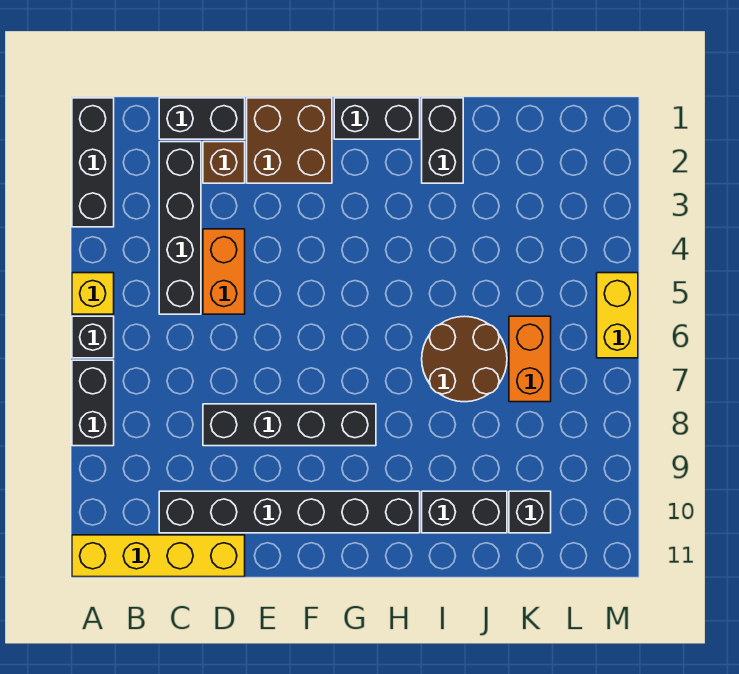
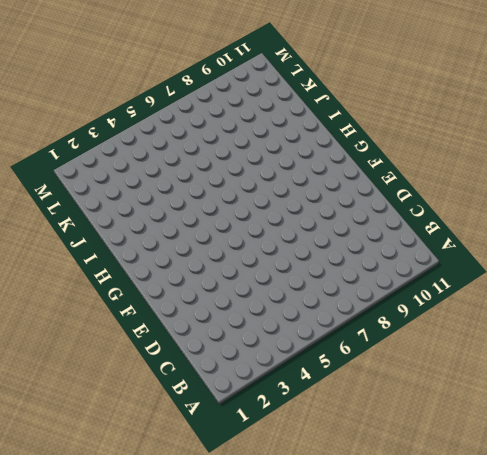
none -> black 1x3 brick [72,98,114,227]
none -> yellow 1x1 brick [72,273,114,314]
none -> black 1x1 brick [72,316,114,358]

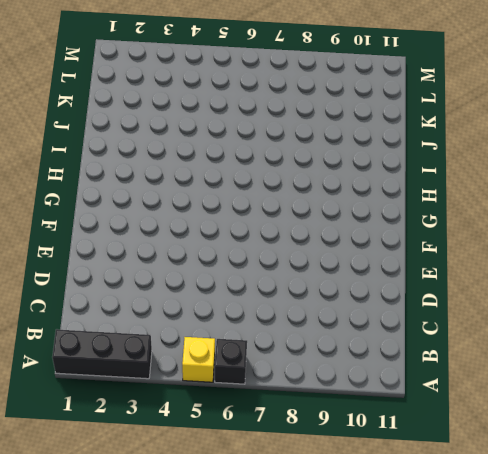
none -> black 1x2 brick [72,360,114,446]
none -> yellow 1x4 brick [72,535,245,577]
none -> black 1x2 brick [159,98,245,139]

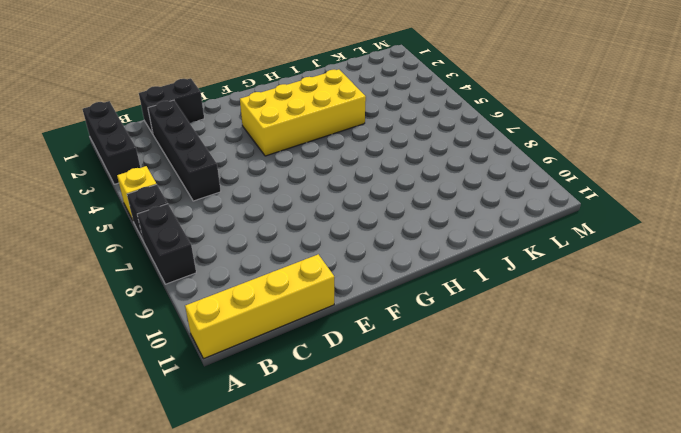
yellow 2x4 brick [240,69,366,156] -> none
none -> black 1x6 brick [159,491,420,533]
none -> brown 1x1 brick [203,142,245,183]
none -> orange 1x2 brick [203,229,245,314]

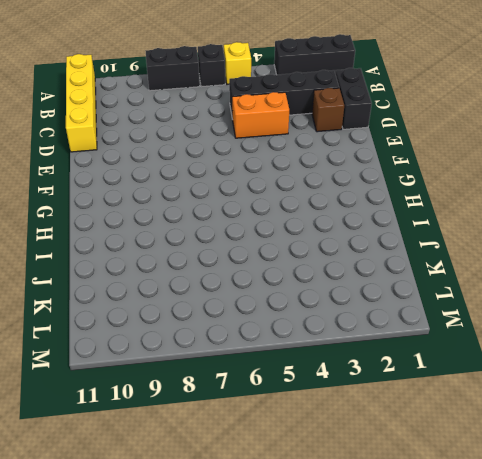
none -> black 1x6 brick [159,491,420,533]
none -> black 1x4 brick [203,404,376,446]
none -> brown 2x2 brick [247,98,332,183]

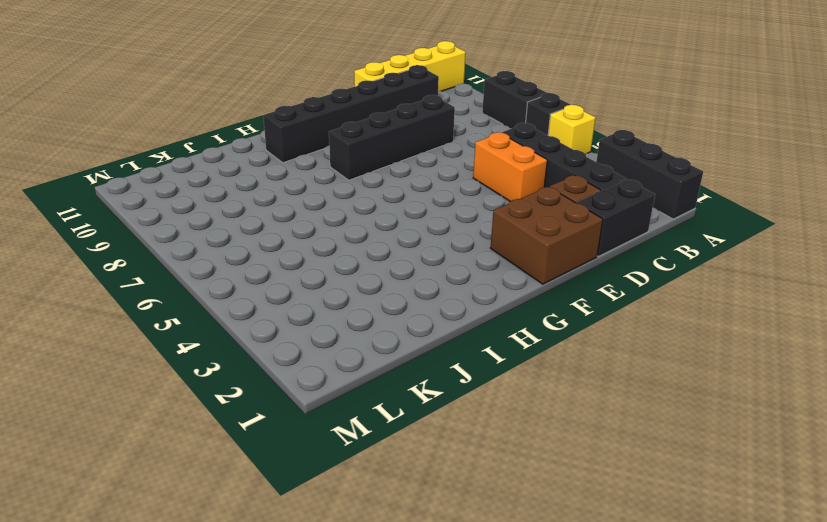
none -> black 1x2 brick [334,98,420,139]
none -> black 1x2 brick [422,98,463,183]
none -> brown 2x2 round brick [422,316,507,402]

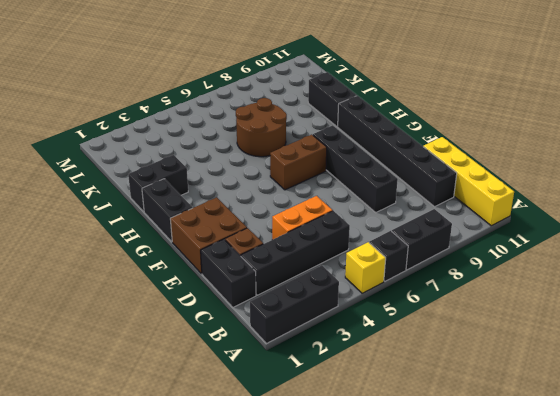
brown 1x2 brick [270,135,327,190] -> none
none -> orange 1x2 brick [509,316,551,402]
none -> black 1x1 brick [509,491,551,533]
none -> yellow 1x2 brick [597,273,638,358]

